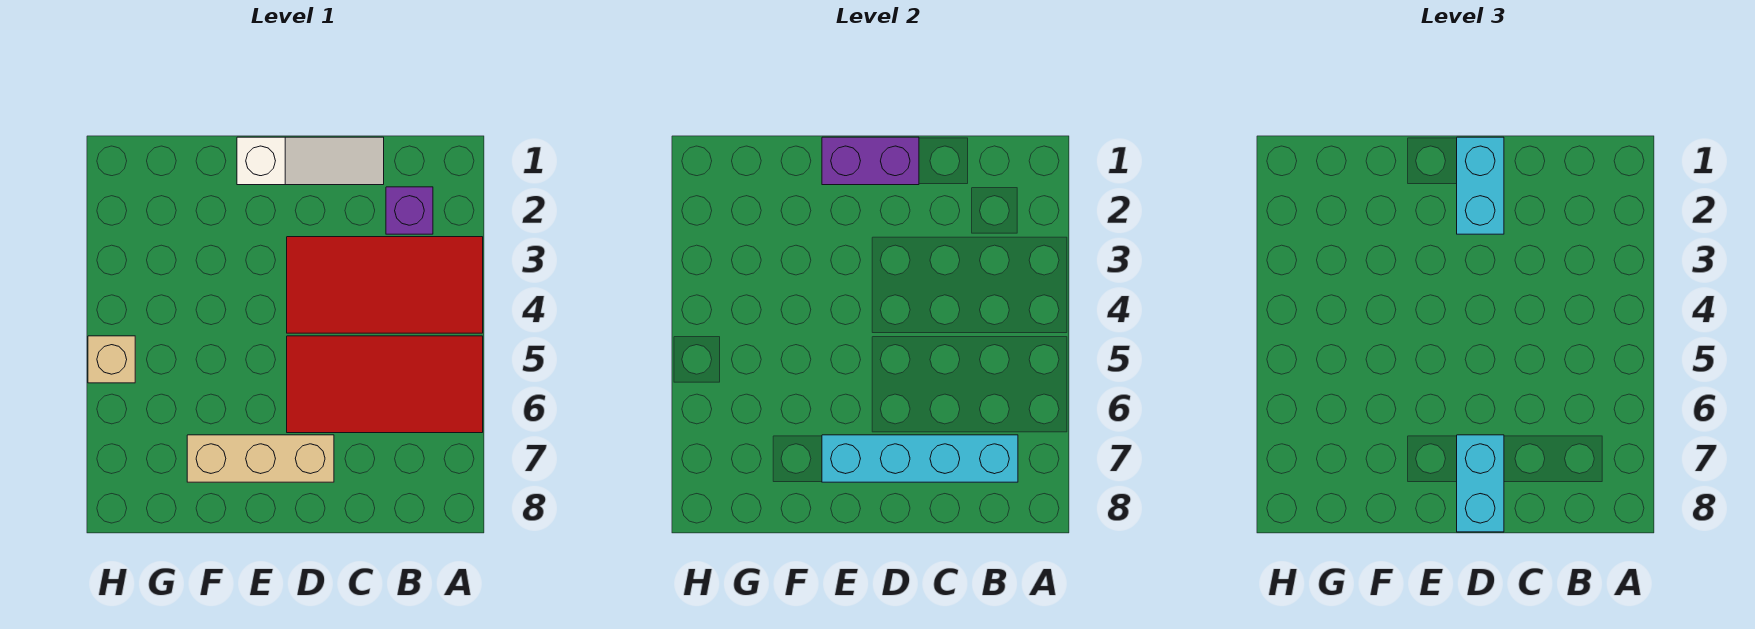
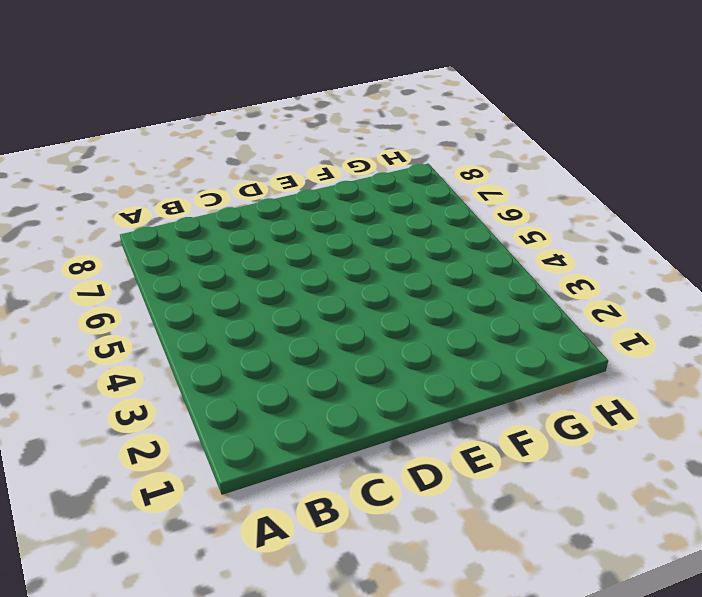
none -> red 2x4 tile [287,237,483,333]
none -> red 2x4 tile [287,336,483,433]

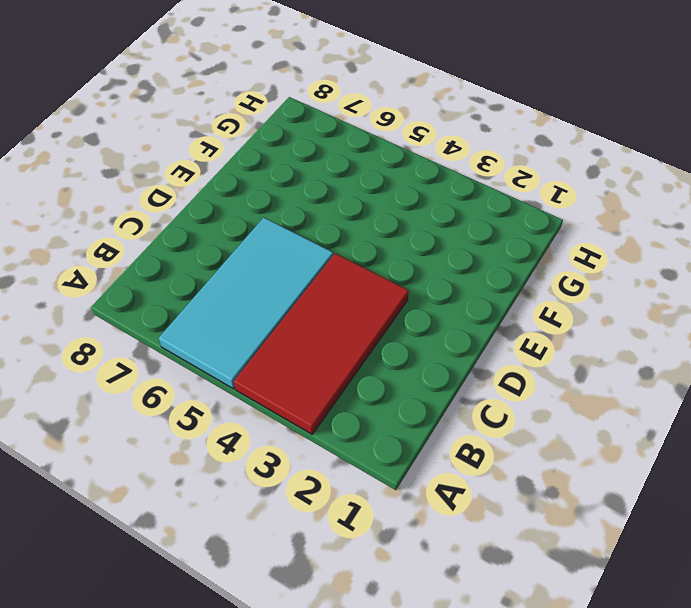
cyan 2x4 tile [159,218,333,389] -> red 2x4 tile [287,336,483,433]
none -> purple 1x1 brick [386,187,433,234]
none -> white 1x3 slope [237,137,384,185]

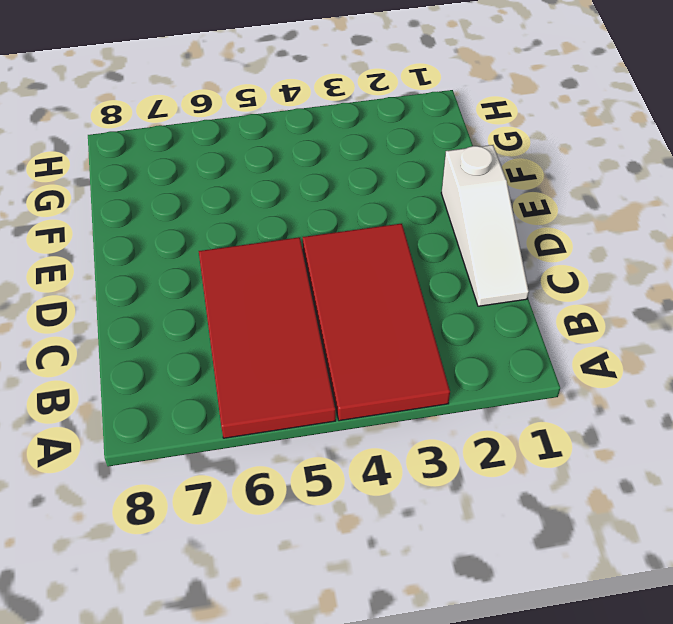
none -> purple 1x1 brick [386,187,433,234]
none -> tan 1x3 brick [187,435,334,482]

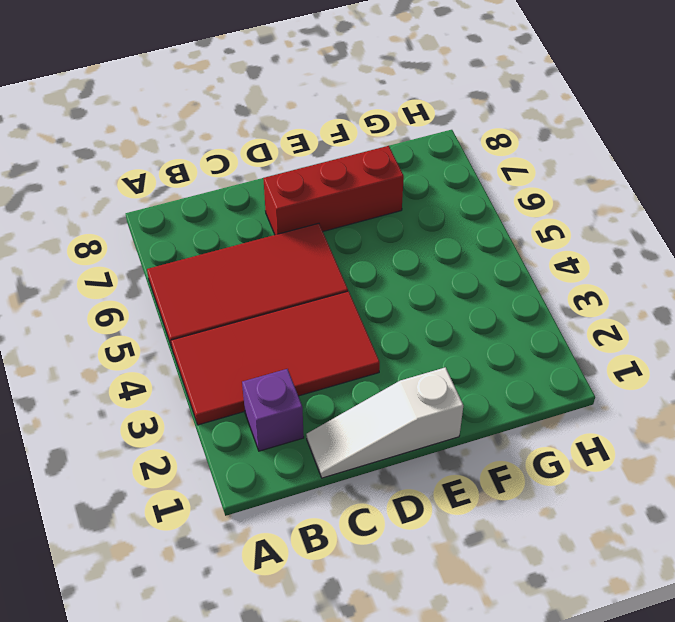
red 1x3 brick [263,146,404,235] -> tan 1x3 brick [187,435,334,482]
none -> tan 1x1 brick [88,336,135,383]
none -> cyan 1x4 brick [822,435,1018,482]

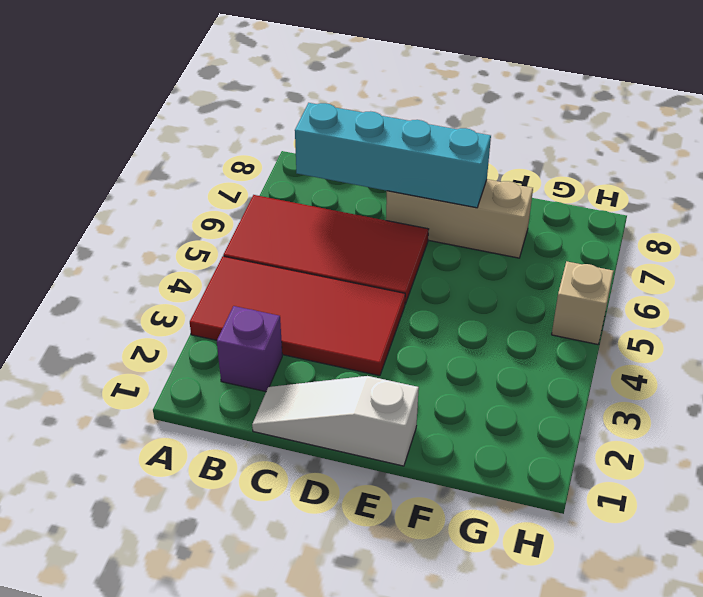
none -> purple 1x2 brick [822,137,919,185]
none -> cyan 1x2 brick [1457,137,1504,234]

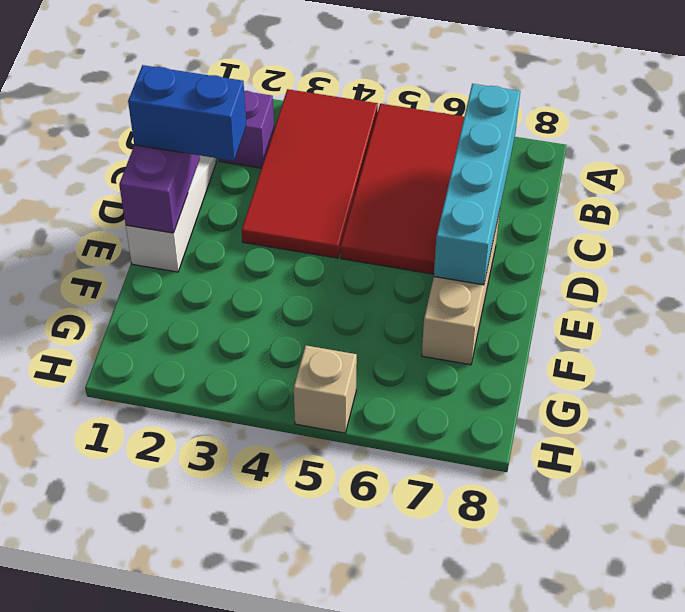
blue 1x2 brick [128,65,246,161] -> cyan 1x2 brick [1457,137,1504,234]
none -> cyan 1x2 brick [1457,435,1504,532]

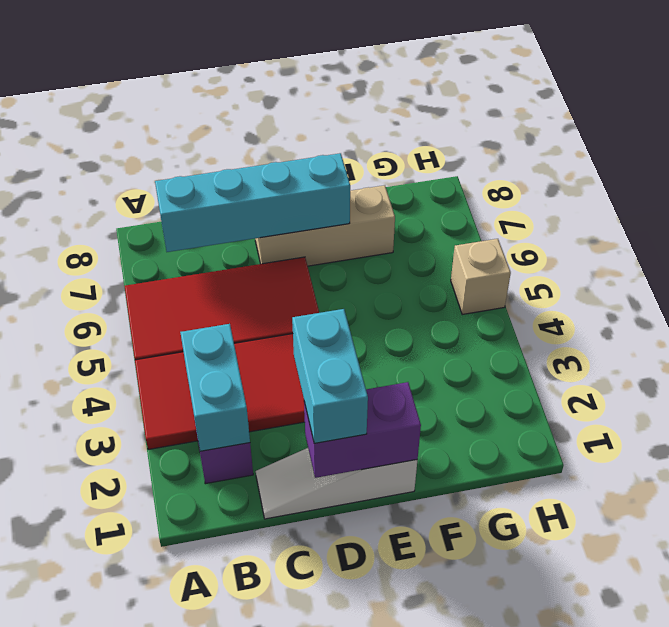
cyan 1x2 brick [180,324,250,451] -> cyan 1x2 brick moved to [1457,435,1504,532]

